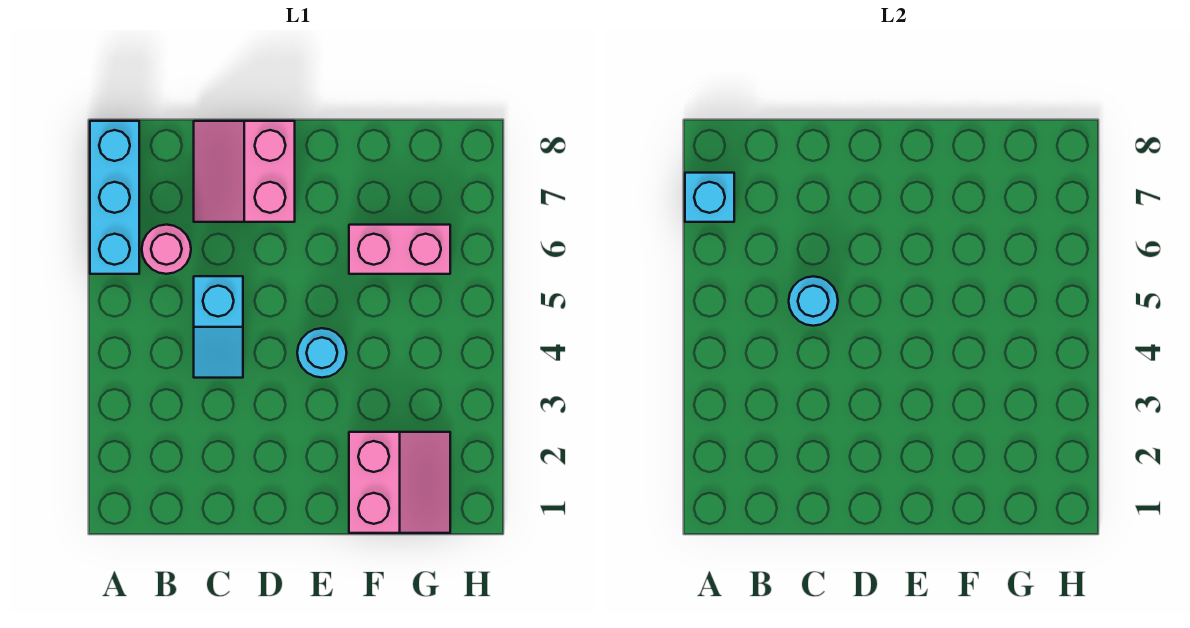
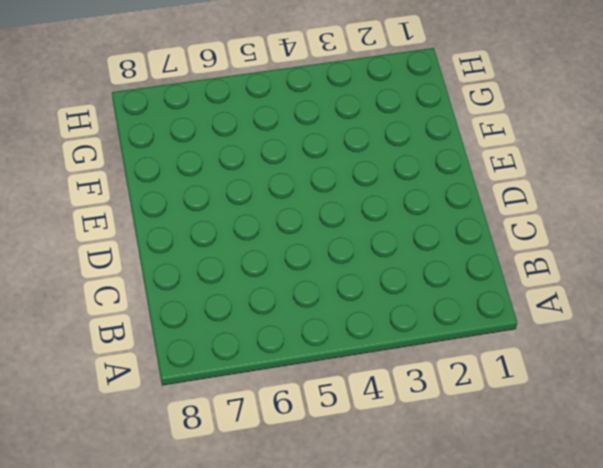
none -> cyan 1x3 brick [90,121,139,274]
none -> pink 1x1 round brick [142,225,191,274]

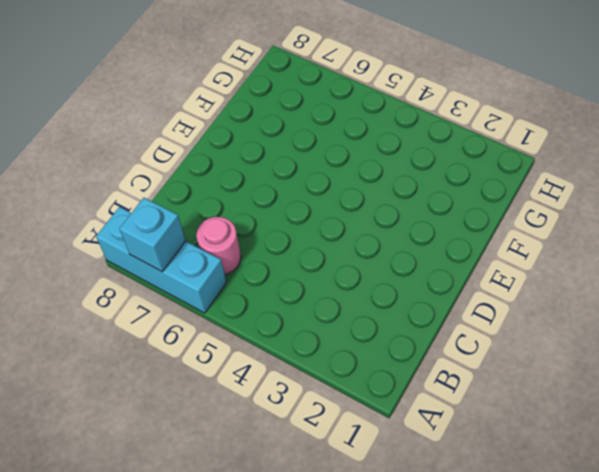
none -> cyan 1x2 slope [194,276,243,378]
none -> pink 2x2 slope [194,121,295,222]

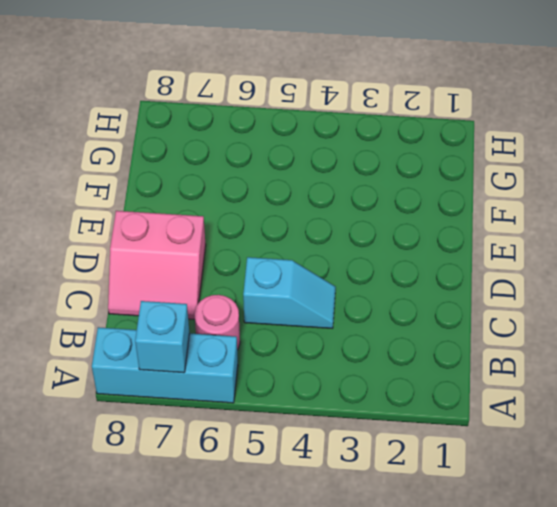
none -> cyan 1x1 round brick [297,328,347,378]
none -> pink 2x2 slope [349,432,450,533]

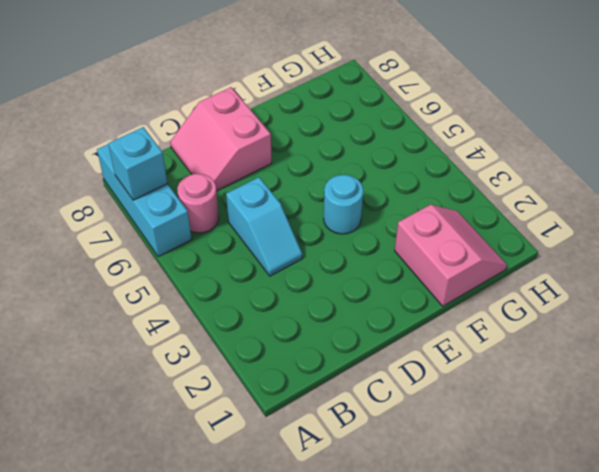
none -> pink 1x2 brick [349,225,450,274]
none -> cyan 1x1 round brick [789,276,838,326]

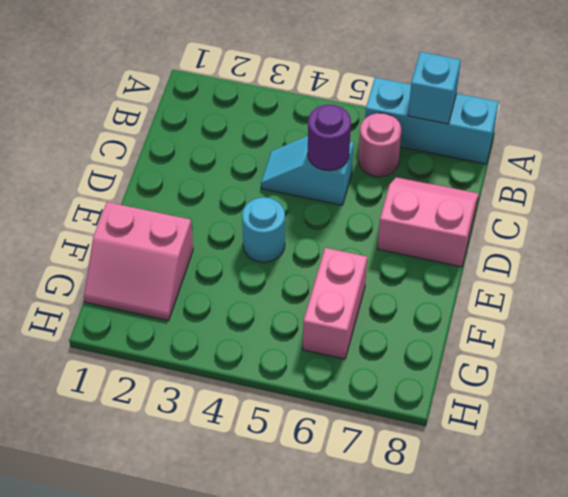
purple 1x1 round brick [308,104,351,171] -> cyan 1x1 round brick [789,276,838,326]

